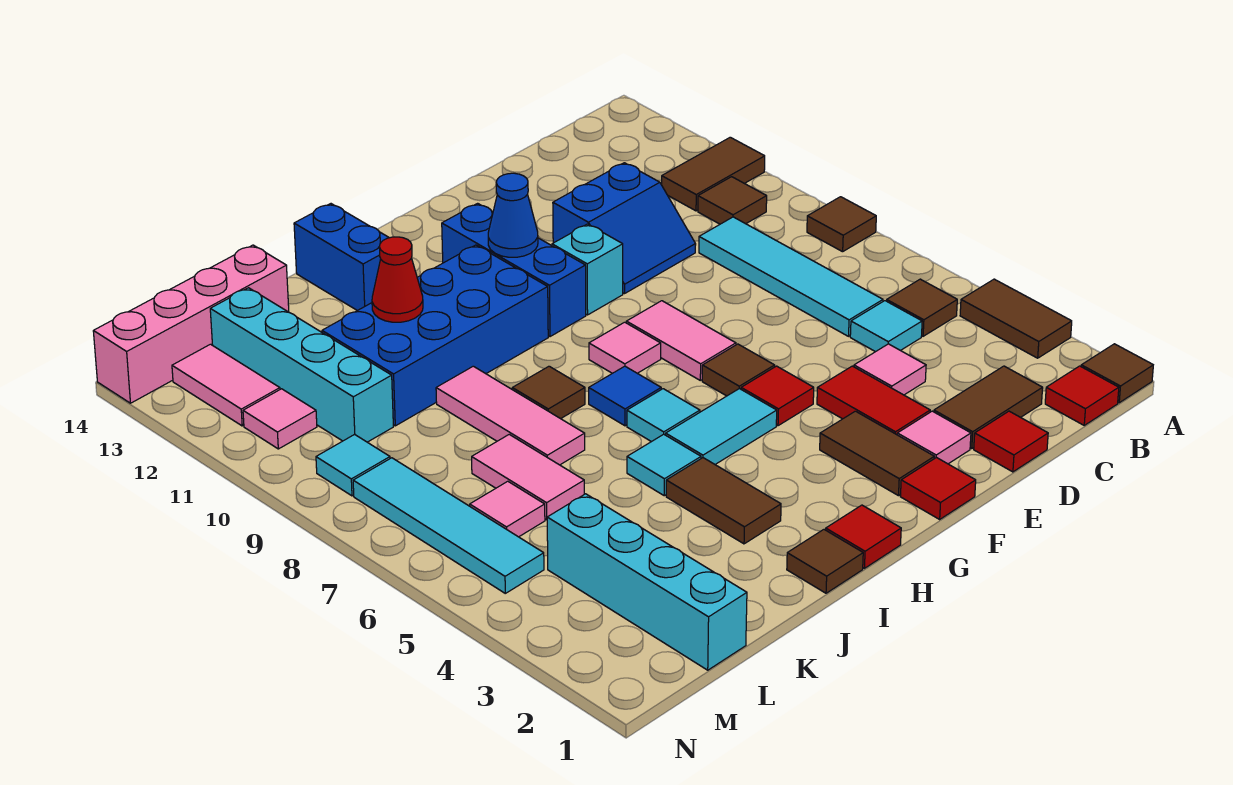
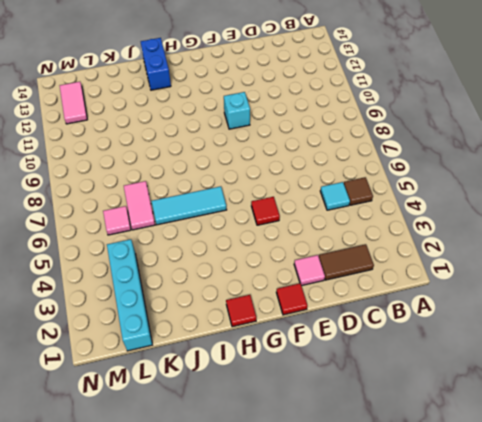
cyan 1x3 tile [151,186,227,225] -> cyan 1x1 tile [627,389,700,442]
none -> brown 1x1 tile [1081,344,1153,403]
none -> brown 1x2 tile [960,279,1072,358]
none -> brown 1x1 tile [807,197,876,252]
none -> brown 1x2 tile [662,137,765,211]

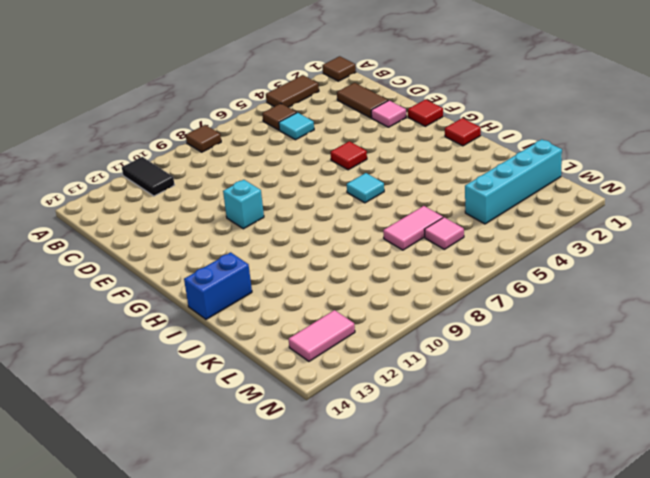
black 1x2 tile [122,157,174,196] -> brown 1x2 tile [662,137,765,211]
none -> red 1x1 tile [1045,366,1119,425]
none -> brown 1x1 tile [698,177,767,224]
none -> cyan 1x4 tile [699,217,883,336]
none -> red 1x1 tile [974,411,1048,472]

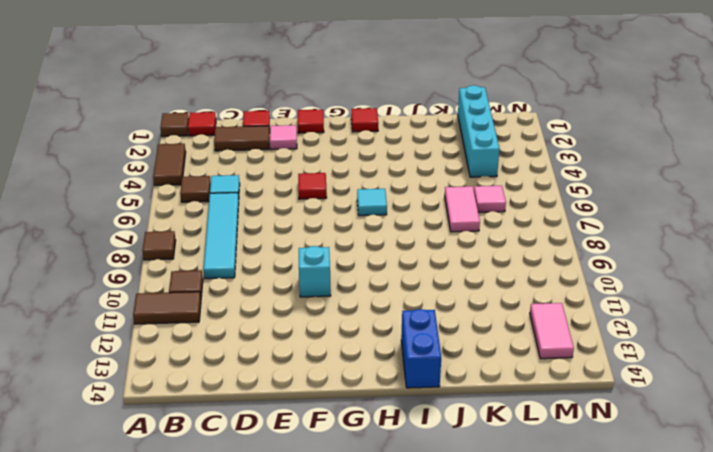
none -> pink 1x1 tile [854,344,926,395]
none -> blue 2x2 slope [553,163,696,294]
none -> red 1x2 tile [817,366,930,435]
none -> brown 1x2 tile [820,411,934,496]

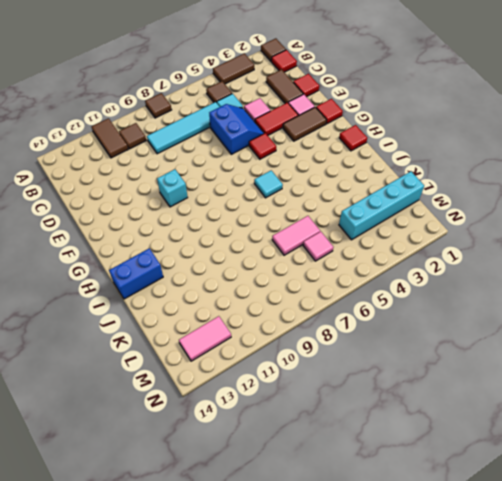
blue 2x2 slope [209,104,264,154] -> blue 2x2 slope moved to [553,163,696,294]
none -> brown 1x1 tile [702,344,775,396]
none -> pink 1x2 tile [626,301,736,380]
none -> cyan 1x2 tile [666,389,777,464]
none -> pink 1x1 tile [589,322,661,373]

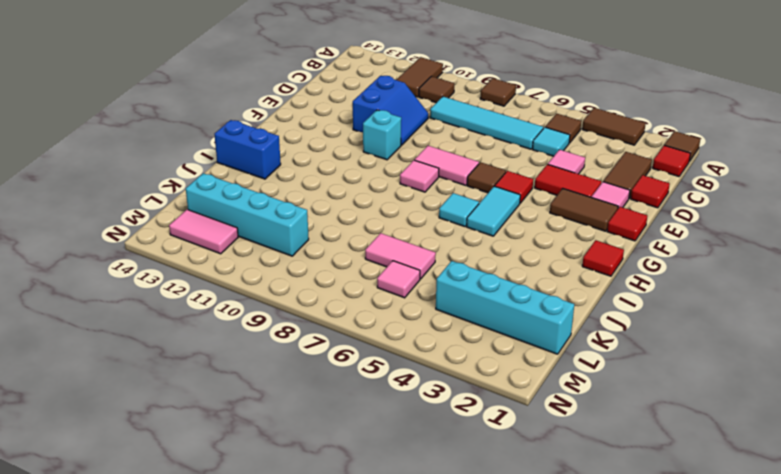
none -> blue 1x3 brick [442,203,586,337]
none -> blue 1x1 tile [589,366,661,426]
none -> blue 2x4 brick [322,245,548,426]
none -> brown 1x1 tile [787,530,863,593]

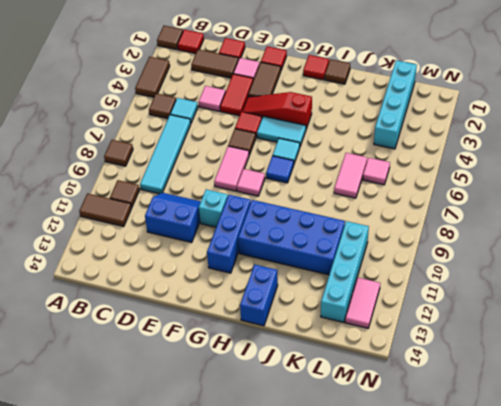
red 1x3 slope [242,92,312,129] -> none
none -> brown 1x2 tile [666,458,781,544]
none -> cyan 1x1 tile [627,434,701,496]
none -> brown 1x1 tile [512,366,585,419]
none -> pink 1x3 tile [436,366,585,465]

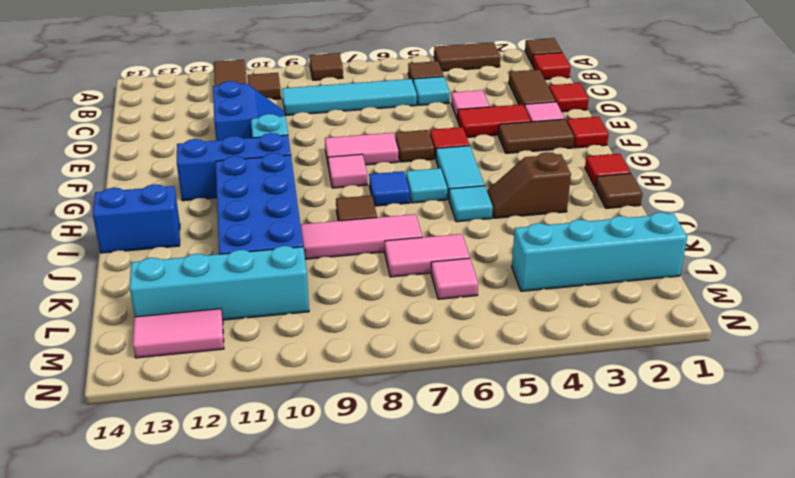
brown 1x2 slope [487,152,571,218] -> brown 1x2 tile [666,458,781,544]
none -> pink 1x4 brick [93,245,289,403]
none -> cyan 1x4 tile [353,458,544,593]
none -> cyan 1x1 tile [316,435,390,496]
none -> pink 1x1 tile [243,389,317,449]

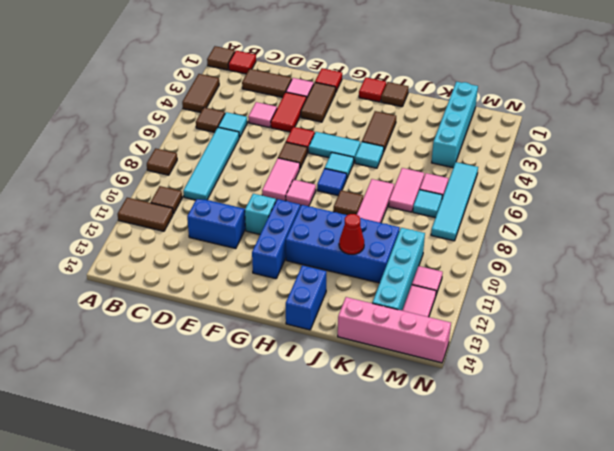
cyan 1x1 tile [413,190,442,218] -> cyan 1x1 tile moved to [316,435,390,496]
none -> red 1x1 tile [974,411,1048,472]
none -> blue 1x1 cone [488,173,538,257]

